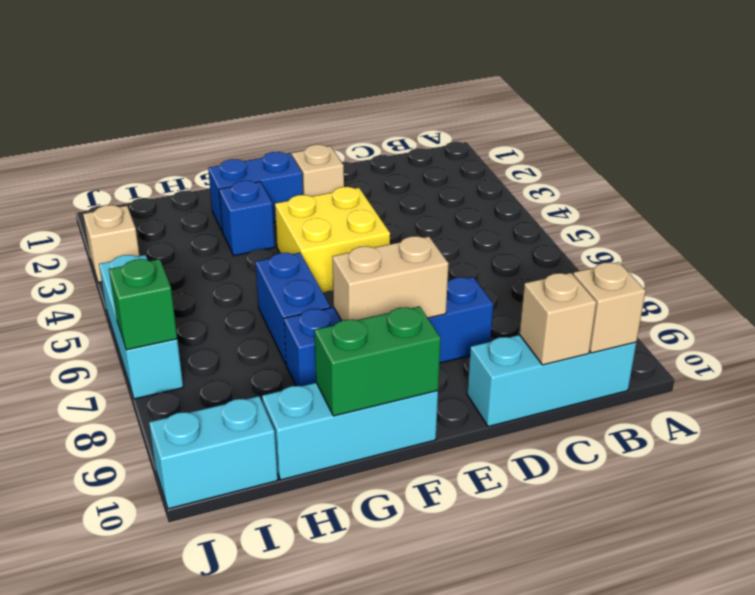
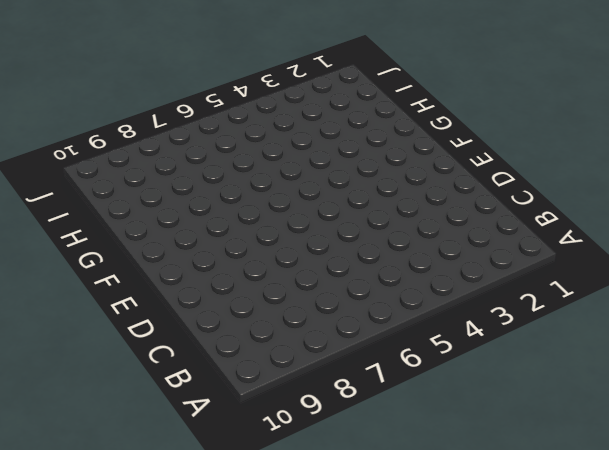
none -> cyan 1x3 brick [467,335,636,427]
none -> blue 1x4 brick [284,277,493,386]
none -> tan 1x1 brick [292,145,344,196]

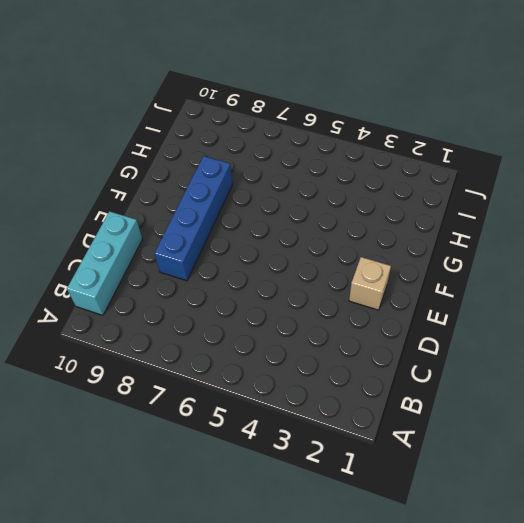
none -> yellow 2x2 brick [275,187,390,293]
none -> blue 1x2 brick [208,152,303,232]
none -> cyan 1x3 brick [262,383,438,480]

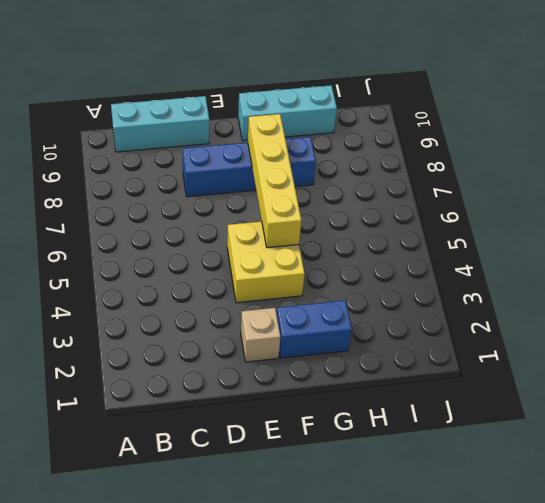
yellow 1x4 brick [248,114,301,248] -> tan 1x2 brick [332,236,449,321]
none -> blue 1x1 brick [219,181,275,256]
none -> blue 1x2 brick [256,253,330,364]
none -> cyan 1x2 brick [149,396,278,509]

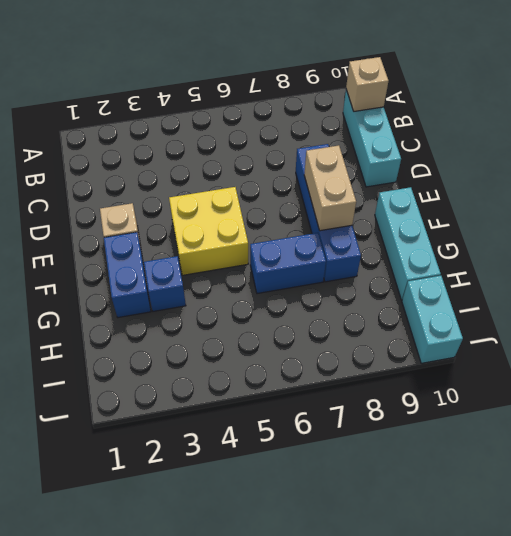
none -> tan 1x1 brick [83,205,139,283]
none -> cyan 1x3 brick [99,255,183,399]
none -> tan 1x1 brick [519,273,596,365]

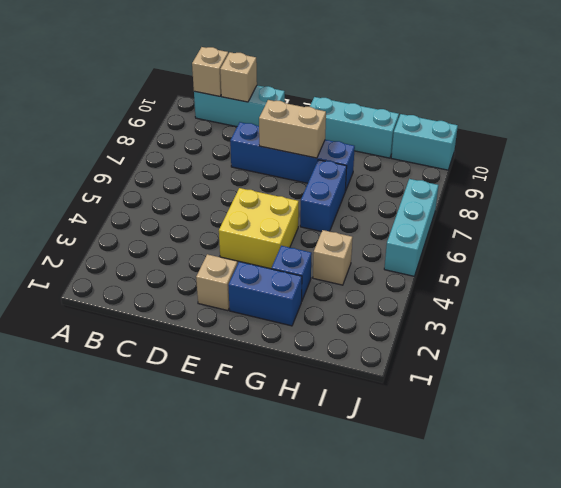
tan 1x1 brick [313,230,353,285] -> tan 1x1 brick moved to [83,205,139,283]
none -> green 1x2 brick [315,306,441,416]
none -> green 1x1 brick [109,259,177,350]

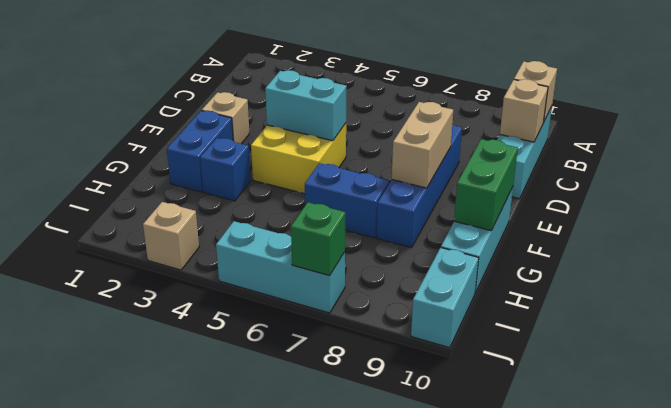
cyan 1x2 brick [265,70,347,141] -> none

